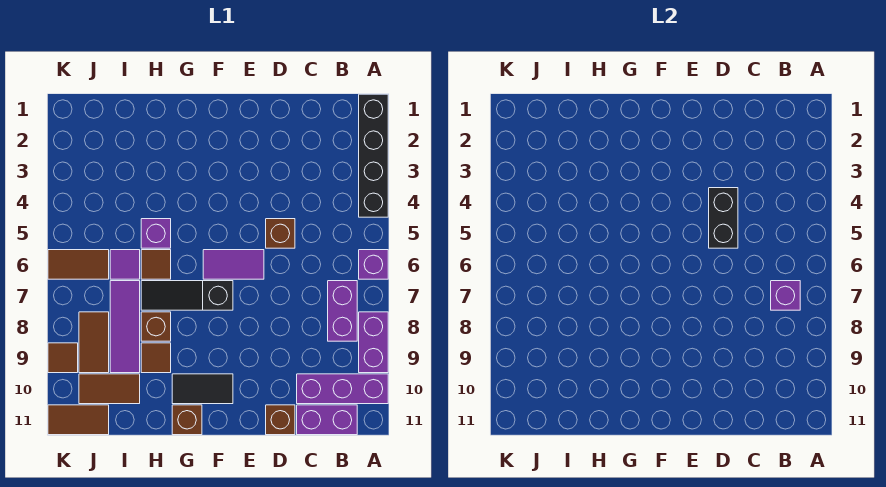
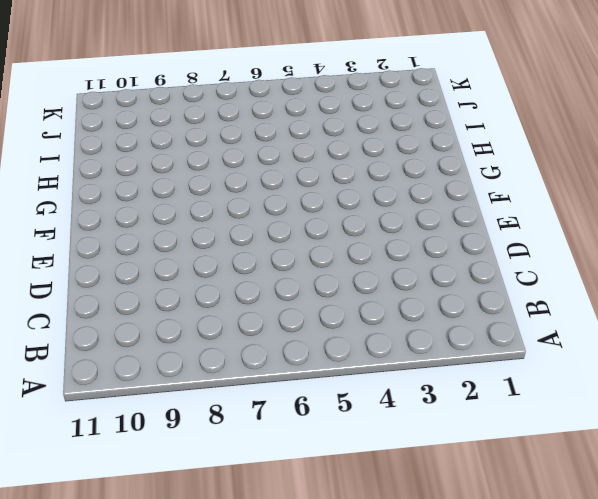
none -> black 1x4 brick [359,94,388,217]
none -> purple 1x1 brick [359,250,388,279]
none -> purple 1x2 brick [359,312,388,373]

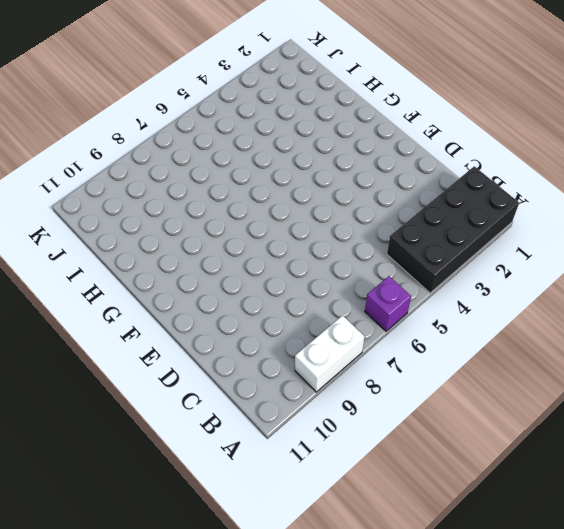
black 2x4 brick [387,166,519,293] -> black 1x4 brick [359,94,388,217]
white 1x2 brick [295,316,364,392] -> purple 1x2 brick [359,312,388,373]
none -> purple 1x3 brick [297,374,388,404]
none -> purple 1x2 brick [328,281,357,341]
none -> purple 1x2 brick [297,405,357,435]

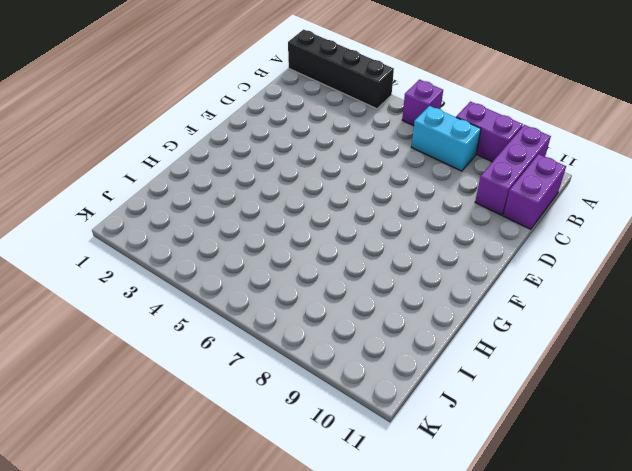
cyan 1x2 brick [411,106,481,171] -> purple 1x2 brick [328,281,357,341]
none -> brown 1x1 brick [266,219,295,248]
none -> brown 1x1 brick [266,405,295,435]
none -> purple 1x2 tile [203,250,264,279]

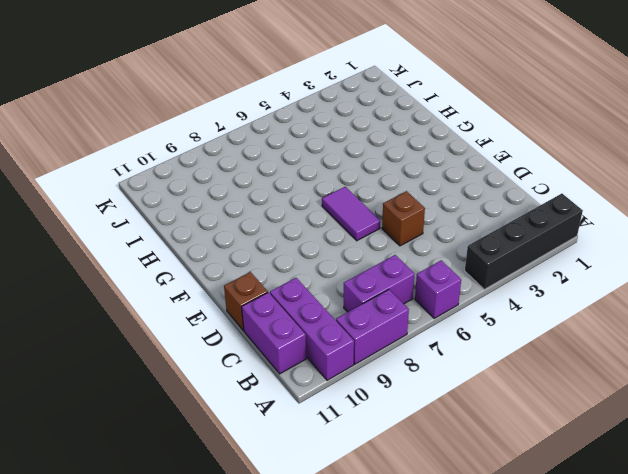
none -> black 1x3 slope [141,281,233,310]
none -> black 1x2 tile [172,374,233,404]
none -> brown 1x1 brick [172,405,202,435]

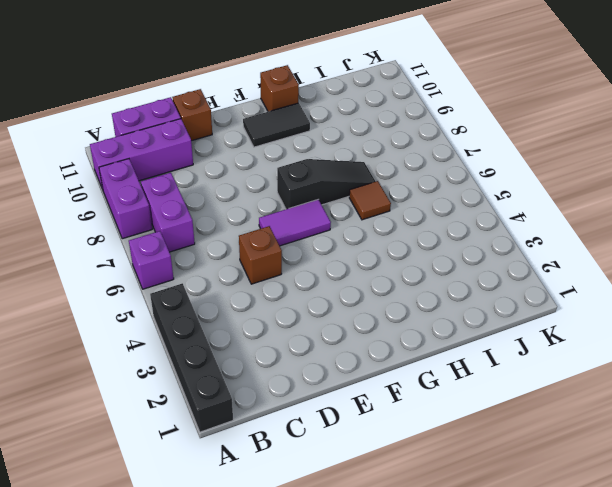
none -> purple 1x1 brick [141,219,171,248]
none -> brown 1x1 brick [141,312,171,341]
none -> brown 1x1 tile [141,343,171,373]

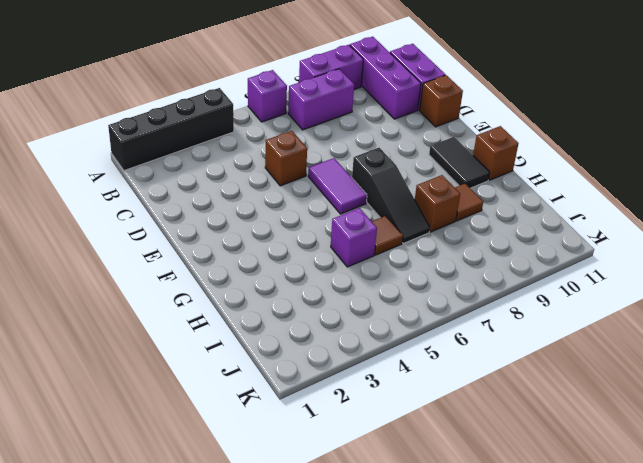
none -> purple 1x1 tile [110,250,140,279]
none -> purple 1x3 tile [110,281,140,373]
none -> brown 1x2 tile [79,374,140,404]

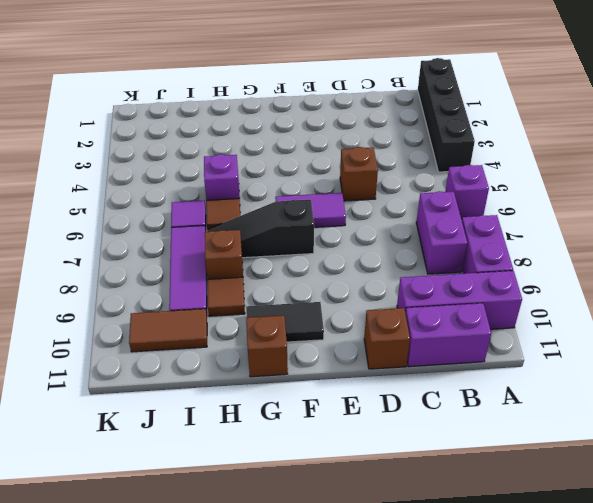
none -> brown 1x2 tile [48,250,109,279]
none -> brown 1x2 tile [79,312,109,373]
none -> brown 1x2 tile [48,405,109,435]

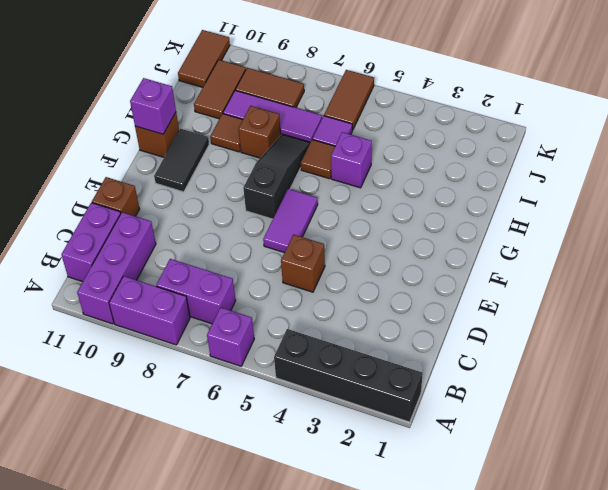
purple 1x1 brick [130,78,176,134] -> purple 1x1 brick moved to [771,281,800,310]
none -> brown 1x1 tile [48,343,78,373]
none -> black 1x2 brick [709,188,738,248]

